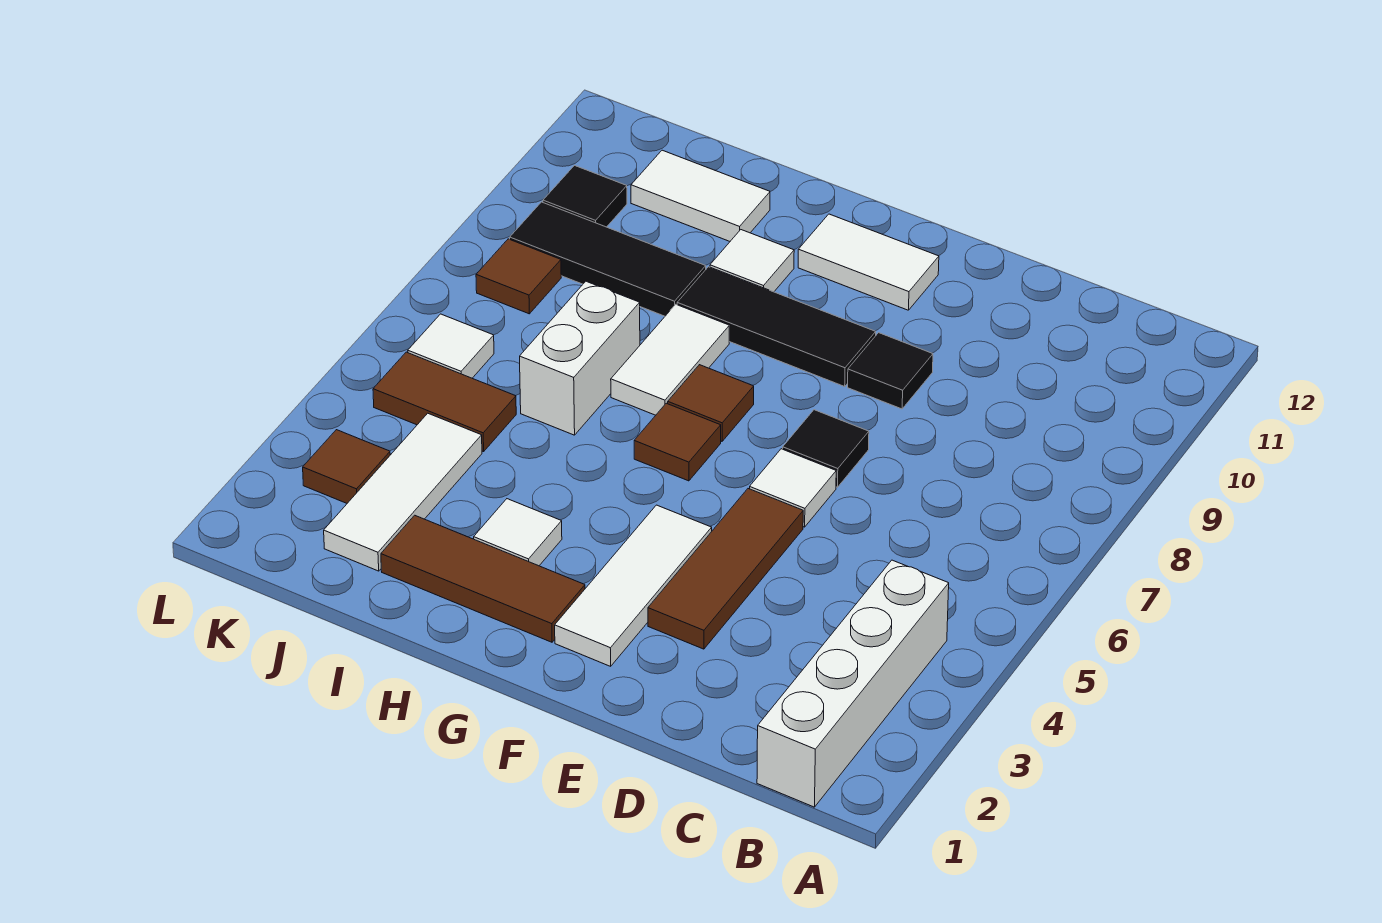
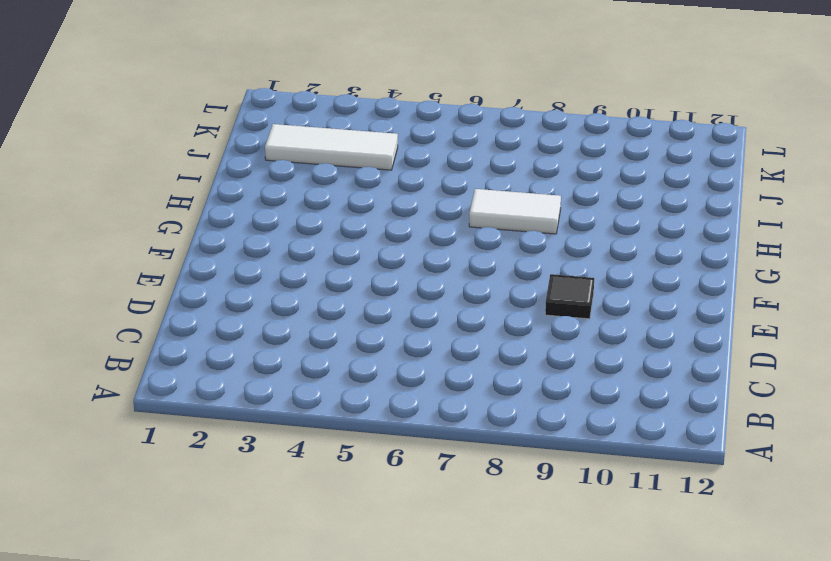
none -> white 1x4 brick [757,560,949,807]
none -> brown 1x3 tile [648,489,803,649]
none -> white 1x1 tile [750,449,836,527]

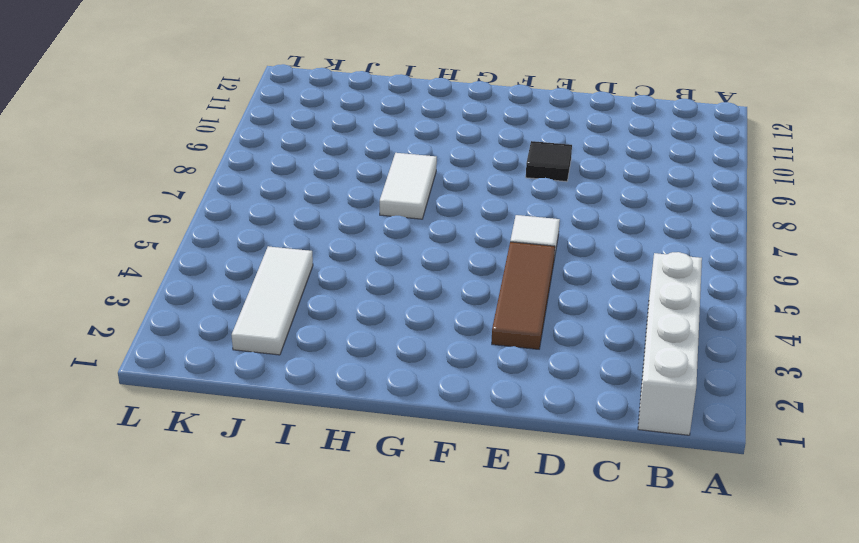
none -> black 1x1 tile [783,410,869,487]
none -> white 1x3 tile [555,505,712,666]
none -> black 1x3 tile [677,267,876,386]

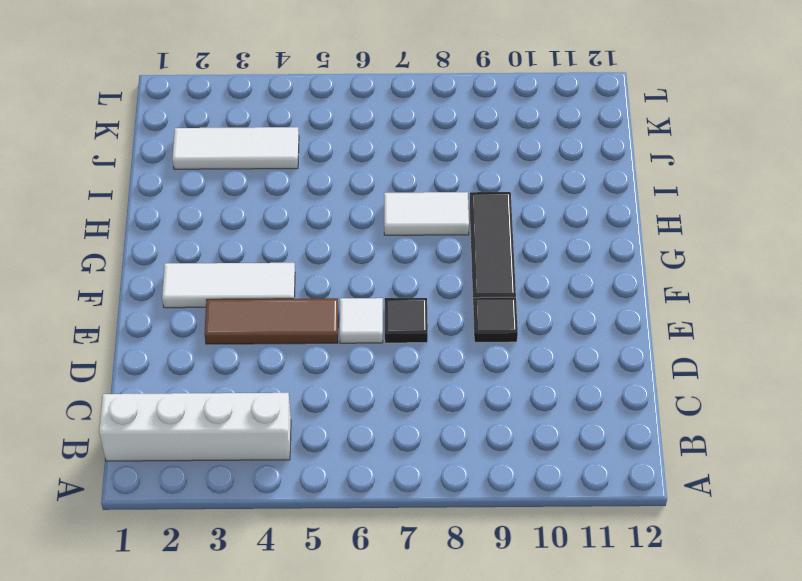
none -> white 1x2 tile [798,214,939,310]
none -> brown 1x3 tile [381,515,585,642]
none -> brown 1x1 tile [634,403,721,481]

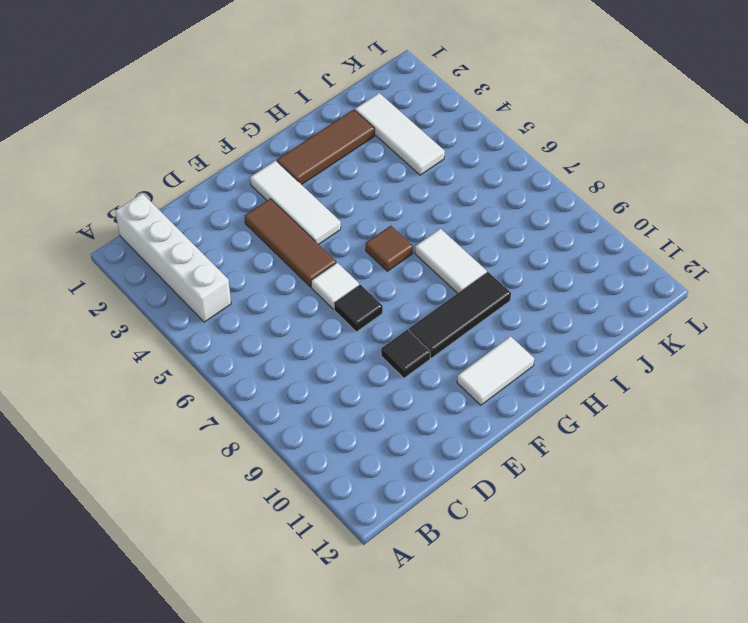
none -> brown 1x1 tile [668,365,754,441]
none -> white 1x1 tile [474,499,562,566]
none -> white 1x1 tile [710,230,794,292]

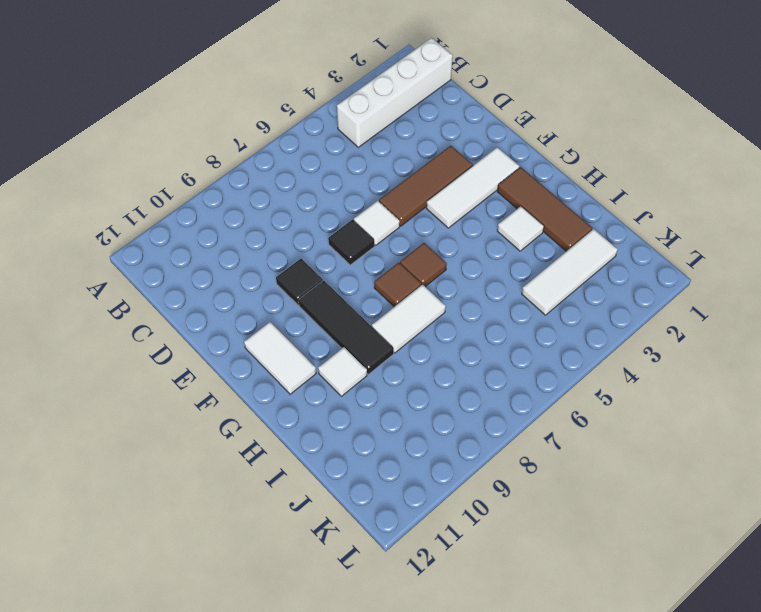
none -> white 1x2 brick [520,281,640,435]
none -> black 1x3 tile [510,202,706,316]
none -> white 1x2 tile [631,150,770,241]

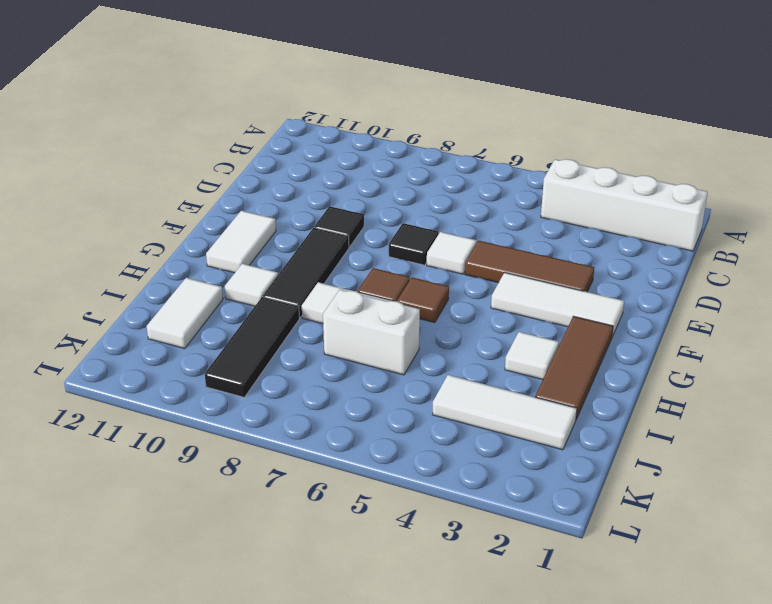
none -> brown 1x2 tile [373,352,516,452]
none -> brown 1x1 tile [303,430,390,503]
none -> white 1x1 tile [408,314,494,378]

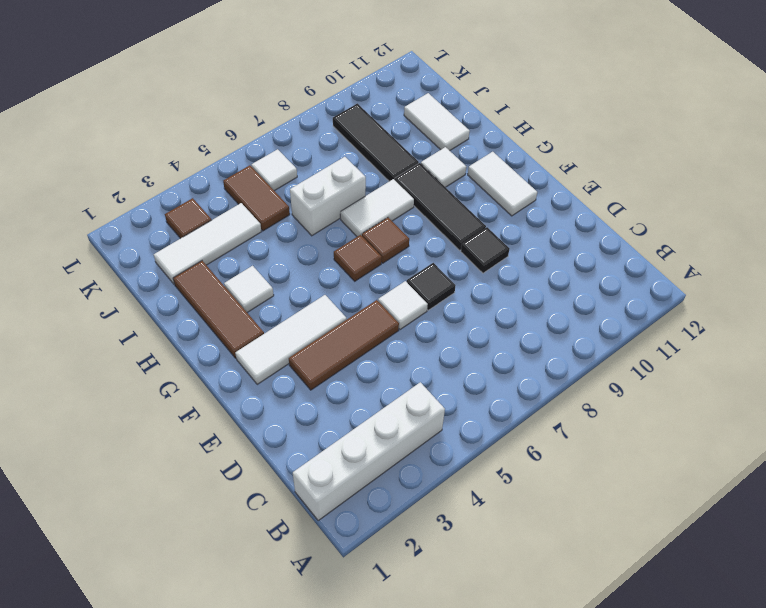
none -> brown 1x1 tile [476,239,561,314]
none -> black 1x1 tile [543,166,627,227]

